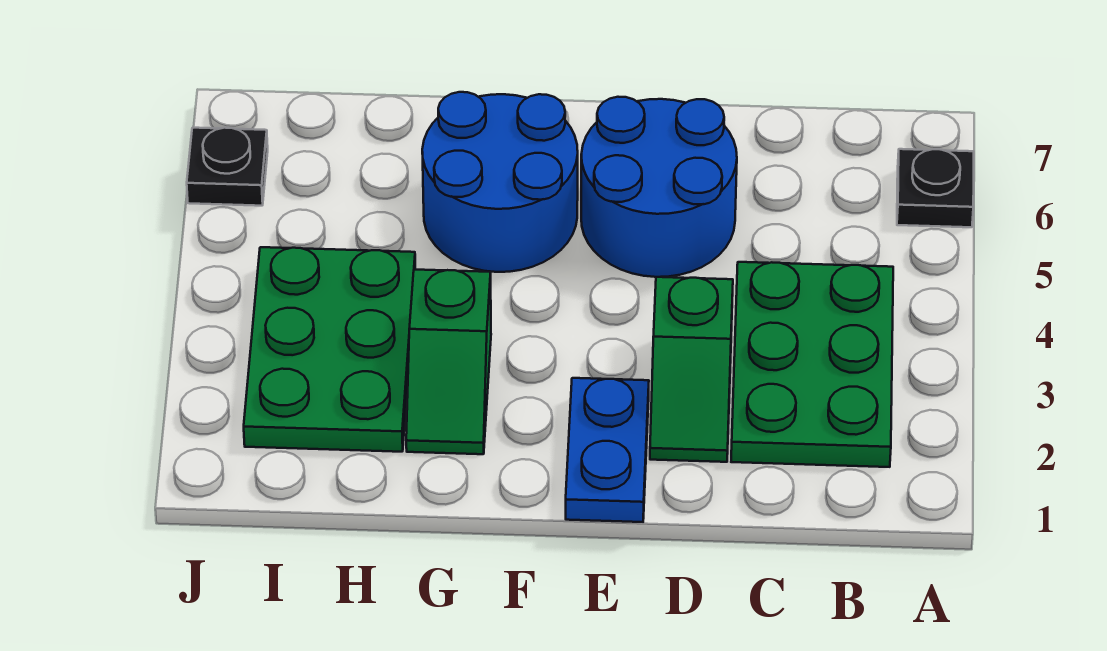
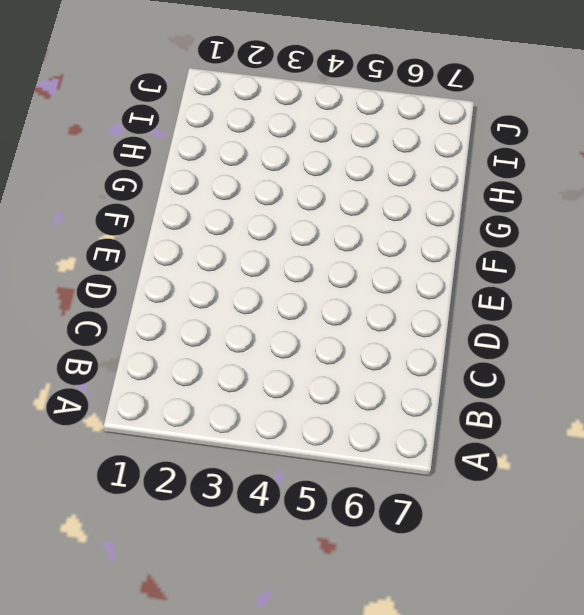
none -> black 1x1 plate [897,149,974,227]
none -> green 2x3 plate [731,262,893,467]

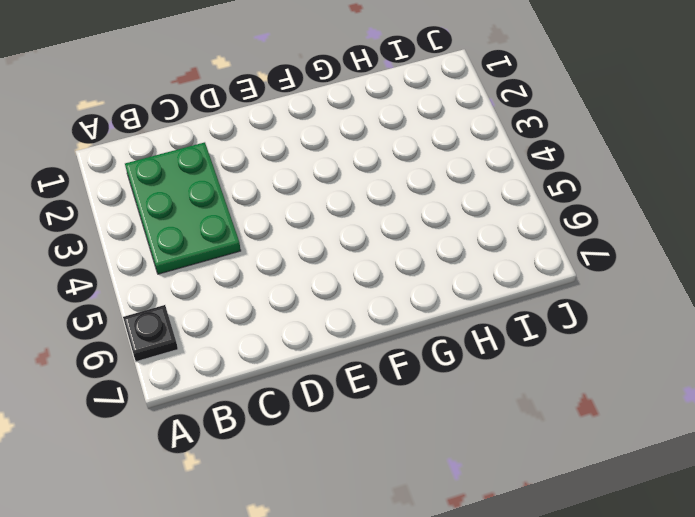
none -> green 1x2 slope [650,277,733,462]
none -> blue 2x2 round brick [581,97,737,277]

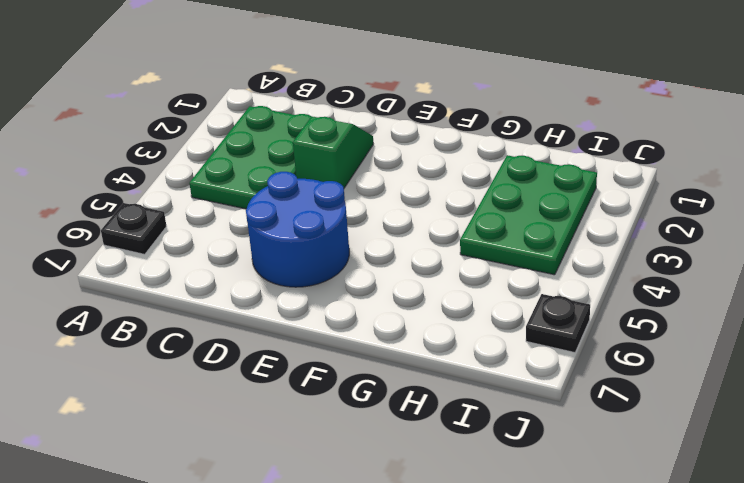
none -> blue 1x2 plate [566,378,649,522]
none -> blue 2x2 round brick [422,92,578,272]

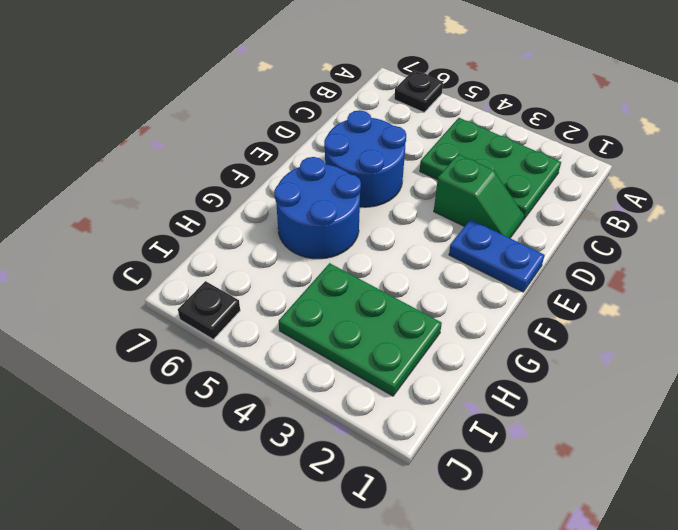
none -> green 1x2 slope [406,270,491,454]

